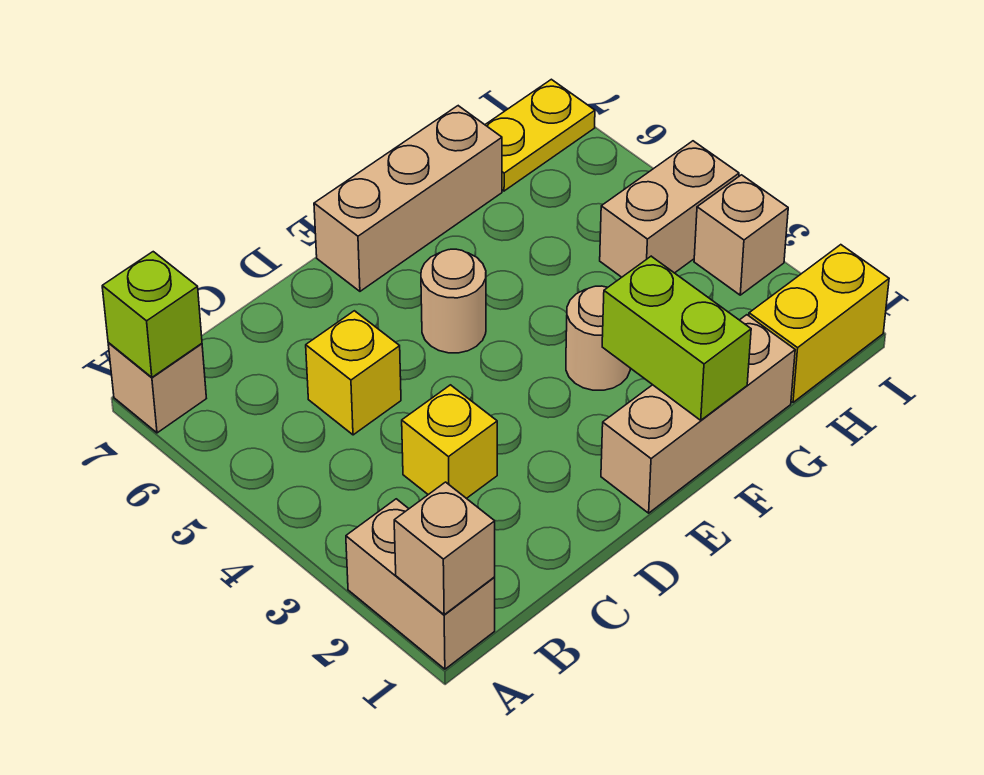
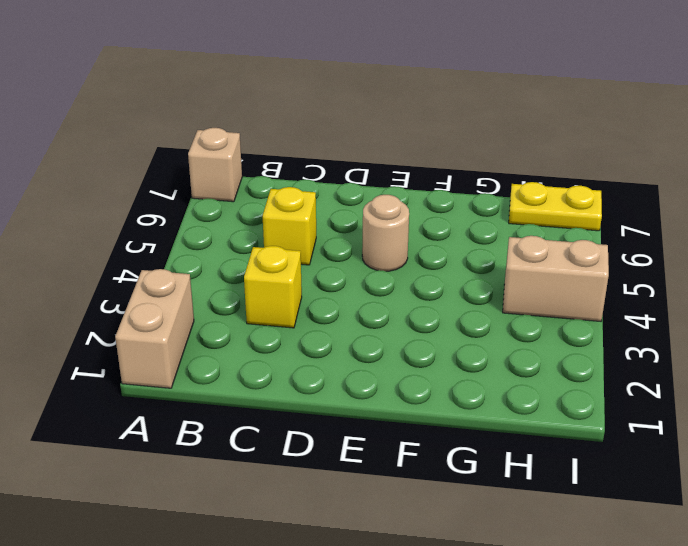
none -> tan 1x3 brick [601,315,795,513]
none -> tan 1x3 brick [314,106,502,291]
none -> tan 1x1 round brick [566,286,630,390]

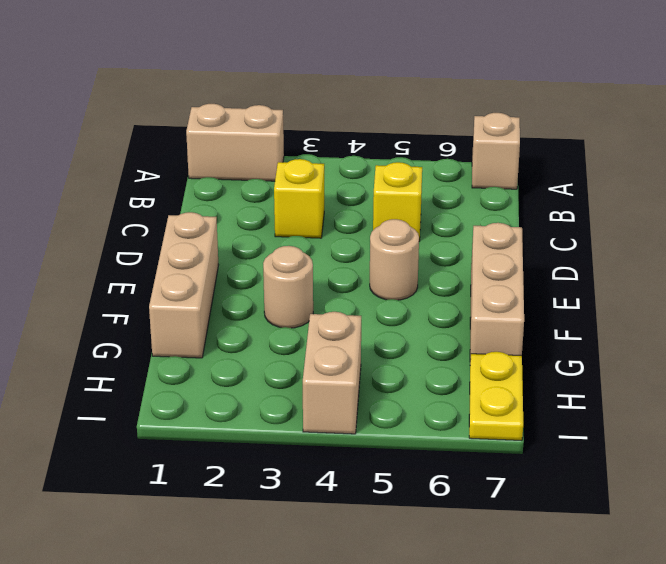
none -> yellow 1x2 brick [749,245,889,402]
none -> tan 1x1 brick [694,175,788,295]
none -> tan 1x1 brick [394,482,495,615]

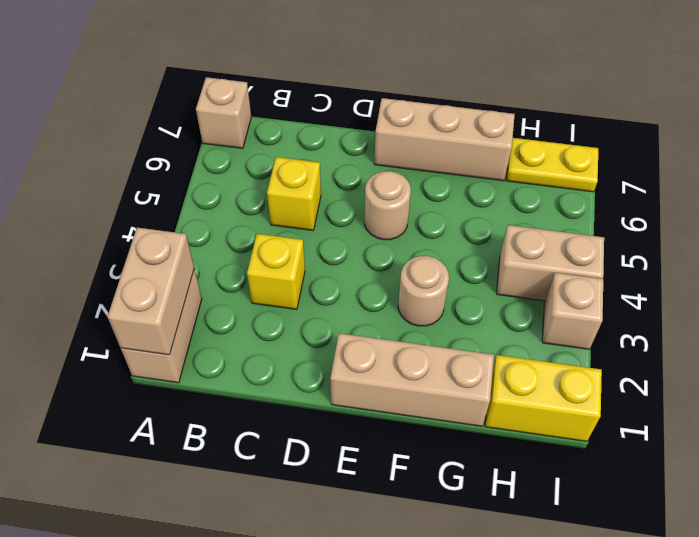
tan 1x2 brick [107,228,194,355] -> tan 1x1 brick [394,482,495,615]
none -> lime 1x1 brick [102,252,202,377]
none -> lime 1x2 brick [602,256,751,420]

